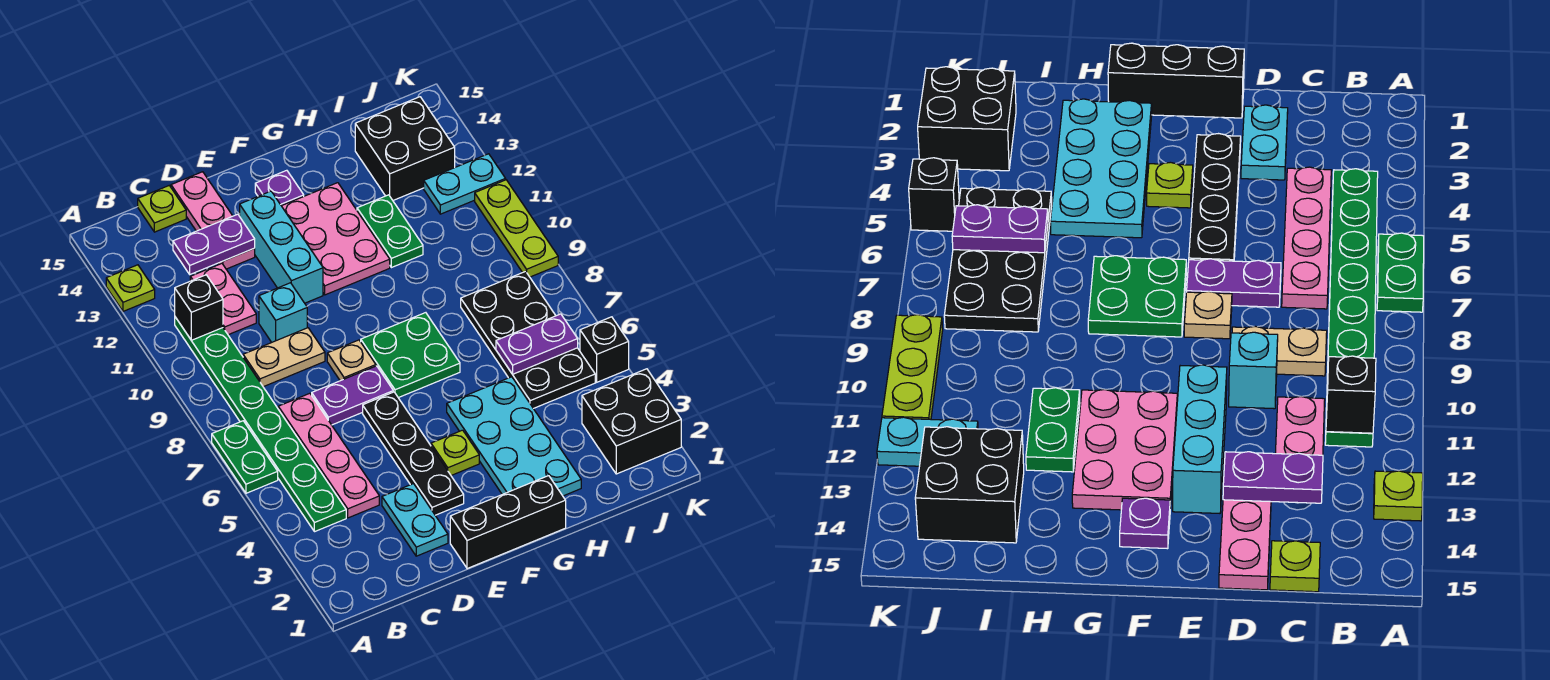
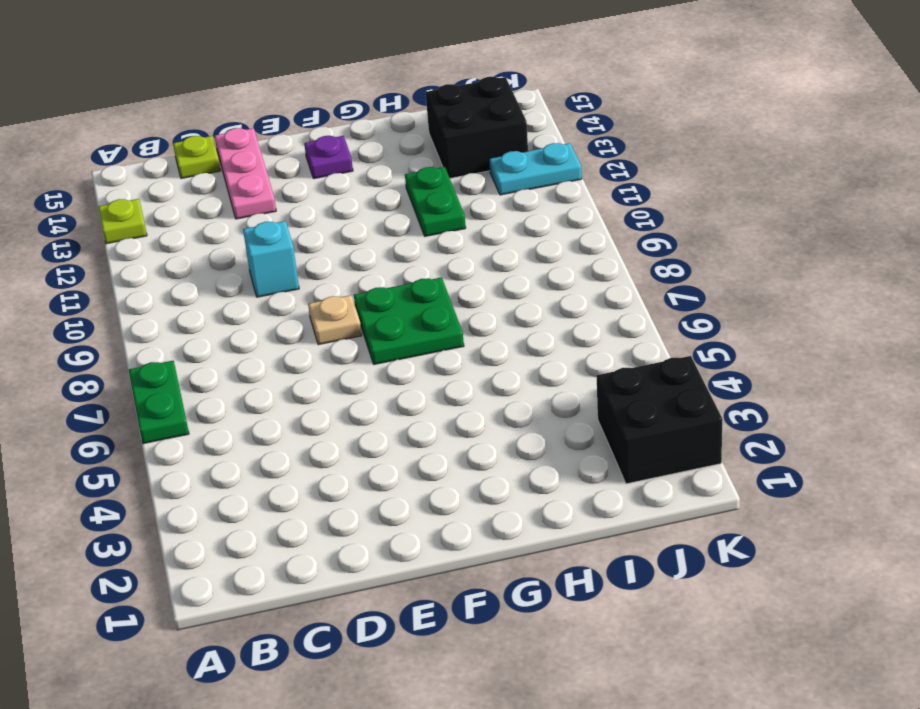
none -> green 1x8 plate [175,317,346,532]
none -> pink 1x4 plate [278,393,379,518]
none -> tan 1x2 plate [243,328,325,387]
none -> pink 1x2 plate [190,264,256,335]

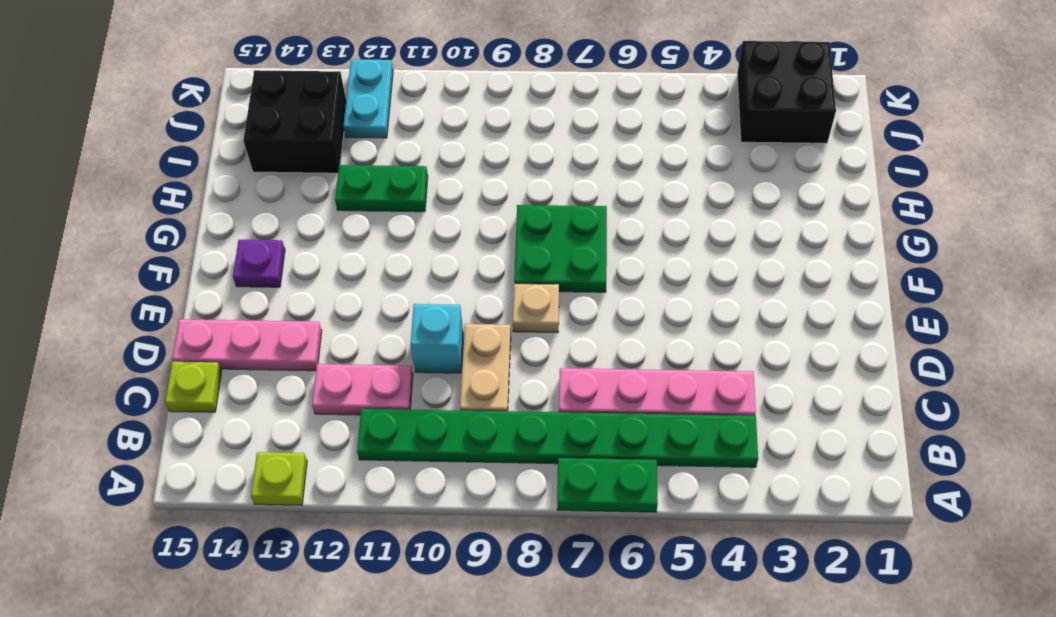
none -> cyan 1x2 plate [382,484,448,556]
none -> purple 1x2 plate [312,366,393,425]
none -> black 1x3 brick [450,476,566,569]
none -> black 1x4 plate [363,392,464,515]

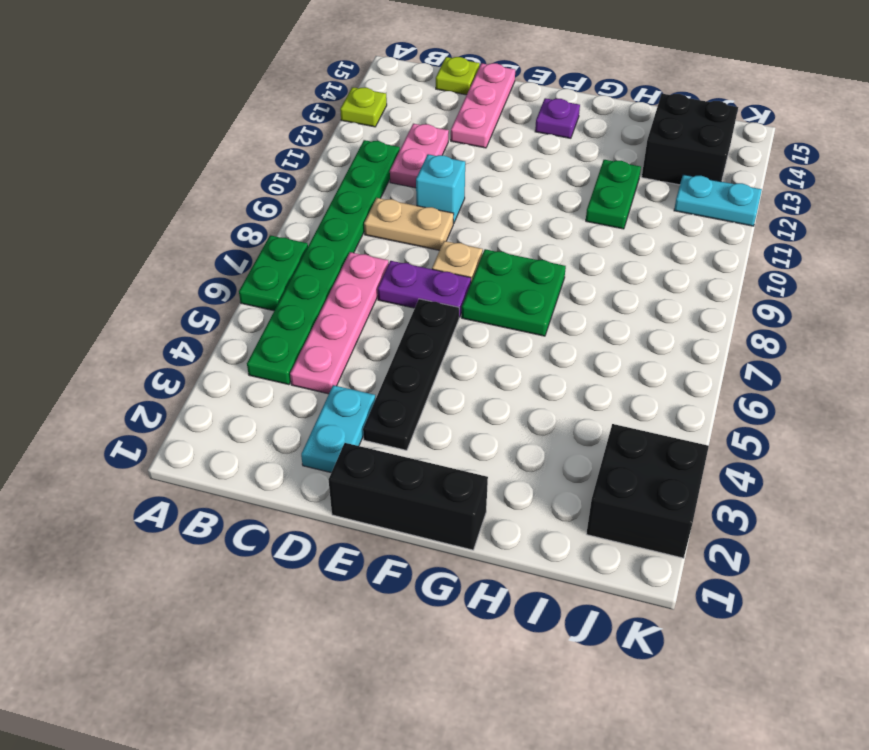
none -> cyan 1x3 brick [240,191,323,303]
none -> lime 1x1 plate [431,430,479,475]
none -> pink 2x3 plate [282,183,390,295]
none -> cyan 2x4 plate [447,377,581,496]

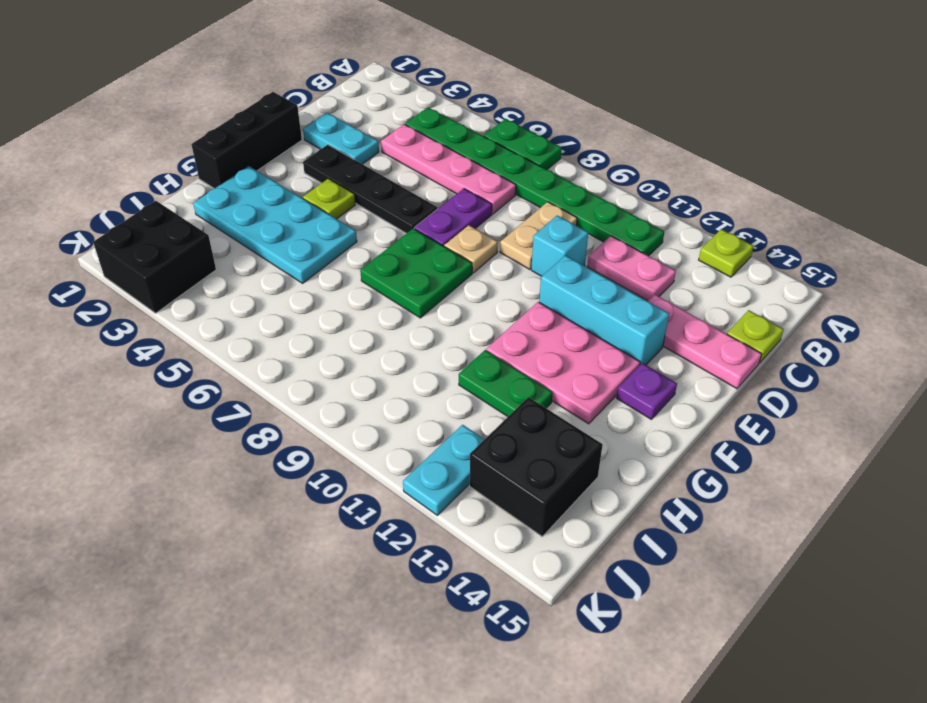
none -> black 2x4 plate [461,271,595,409]
none -> black 1x1 brick [580,317,629,382]
none -> lime 1x3 plate [475,180,558,277]
none -> black 1x1 brick [175,275,223,340]

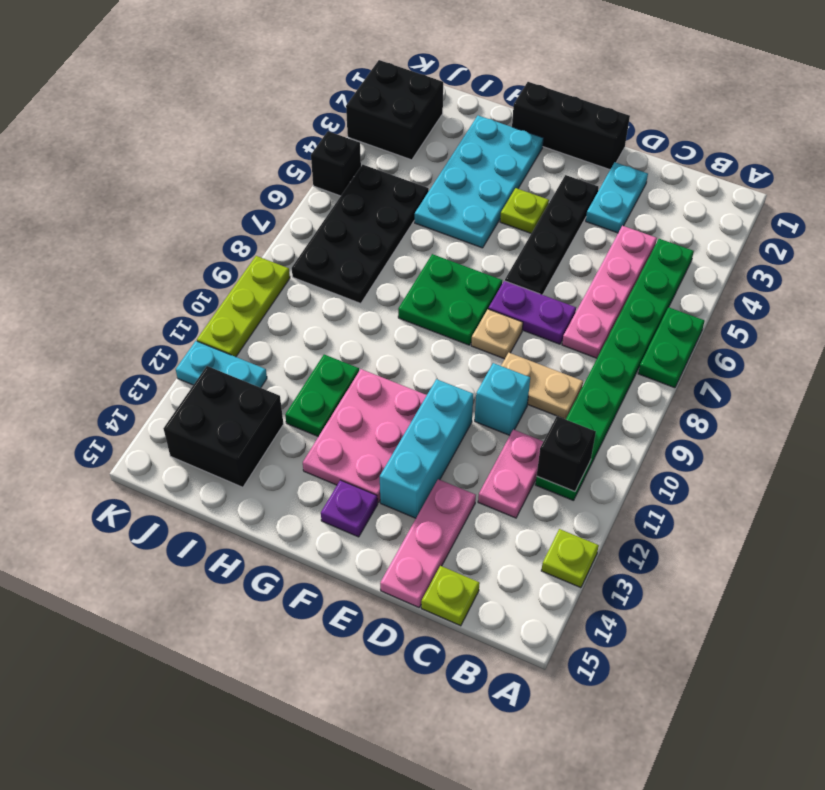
none -> purple 1x2 plate [173,214,255,274]
none -> purple 1x2 plate [496,314,578,374]

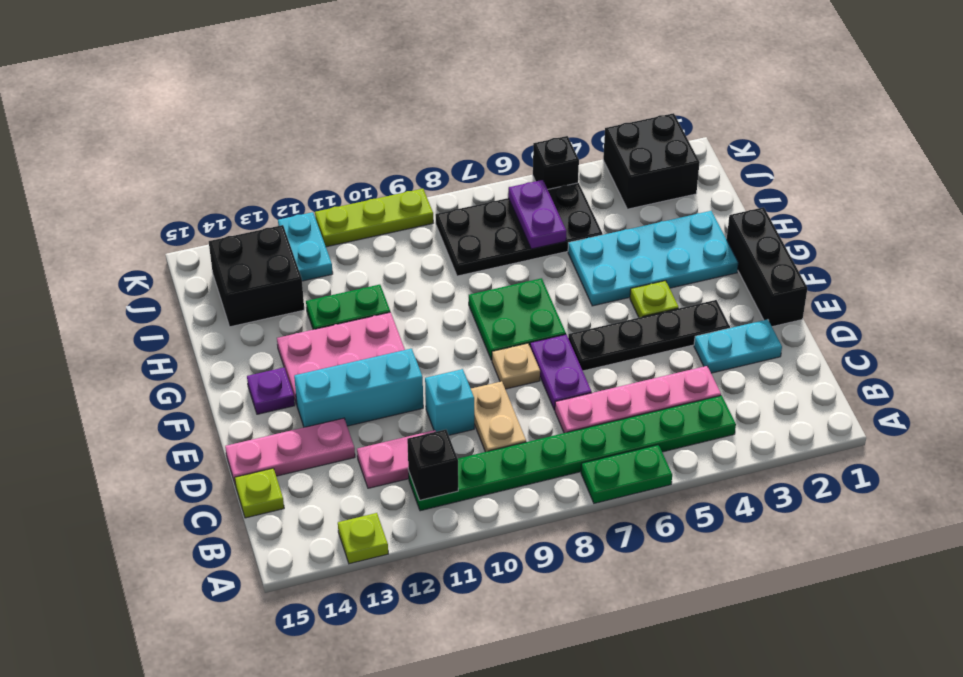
none -> purple 1x2 plate [173,214,255,274]

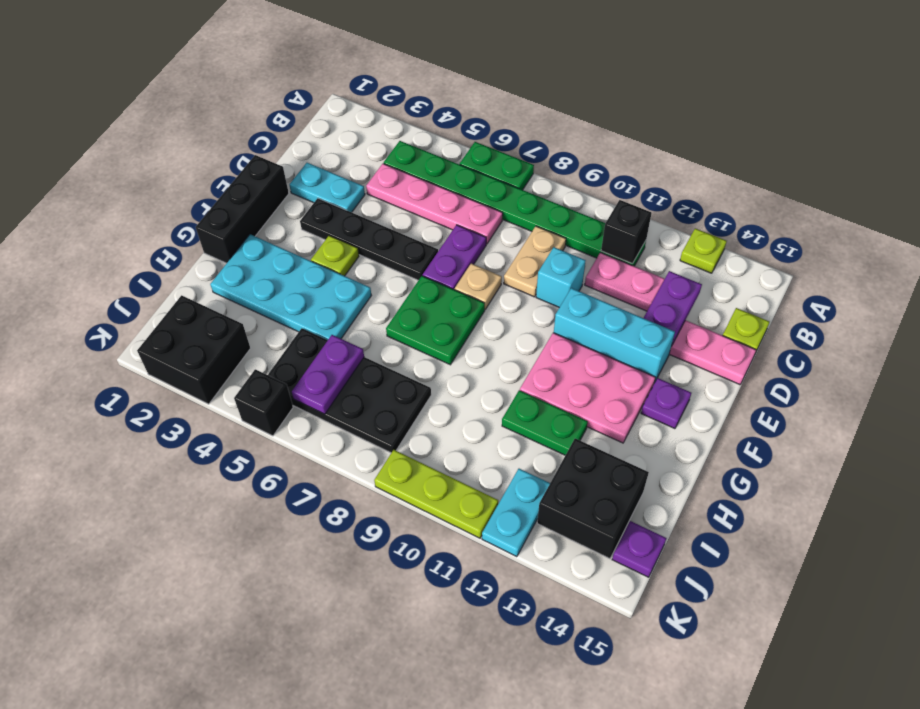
purple 1x1 plate [612,521,666,577] -> none

